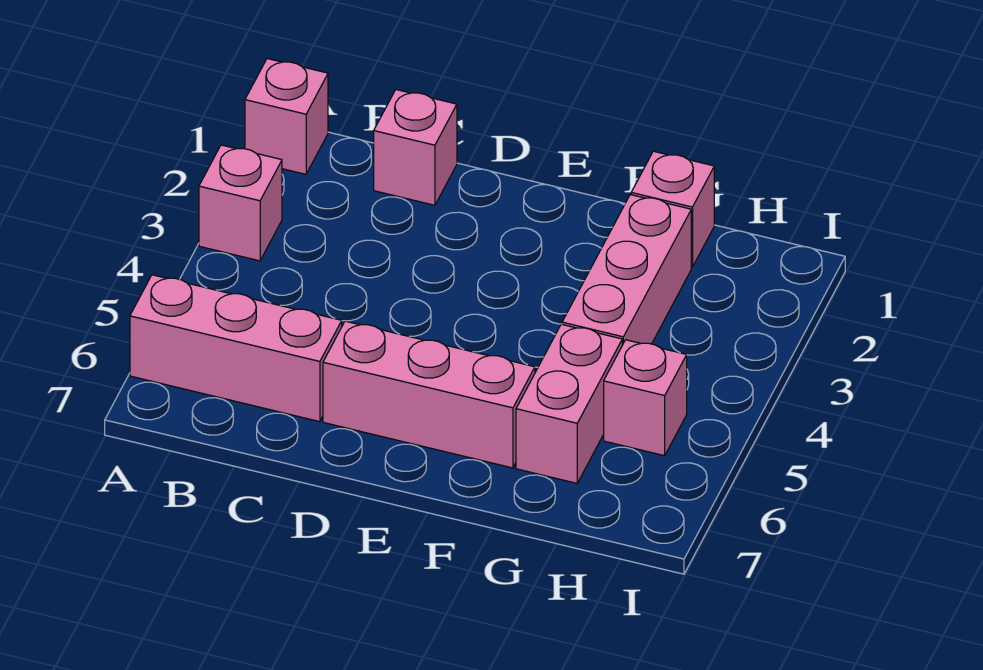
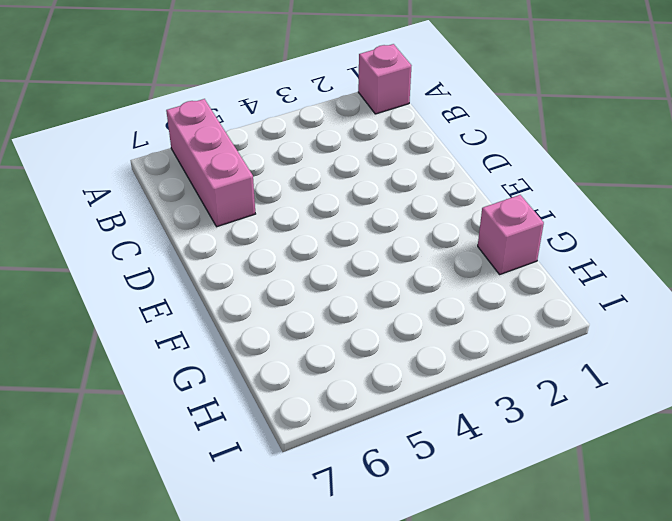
none -> pink 1x1 brick [199,145,282,261]
none -> pink 1x1 brick [374,90,457,205]

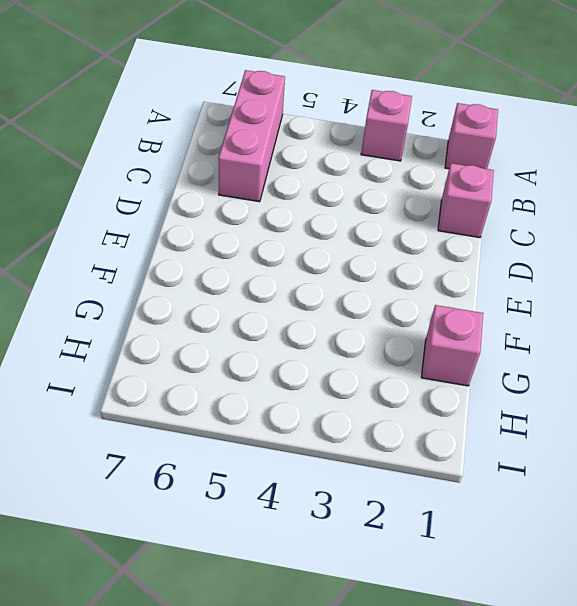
none -> pink 1x3 brick [323,321,535,468]
none -> pink 1x3 brick [562,195,691,345]

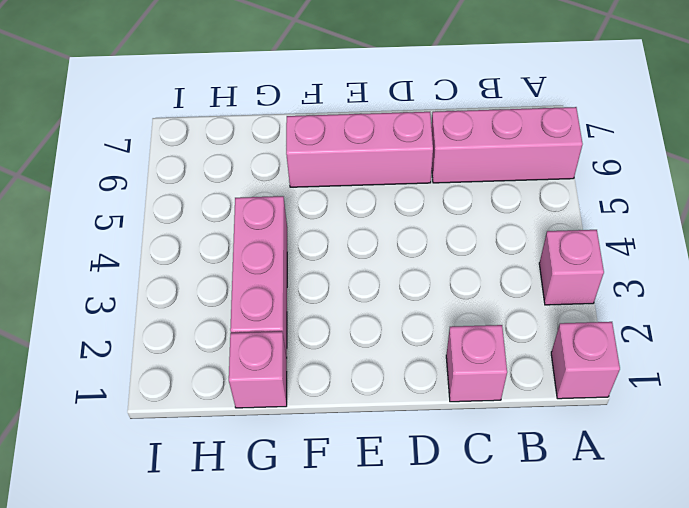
none -> pink 1x2 brick [516,324,622,483]
none -> pink 1x1 brick [604,340,687,456]

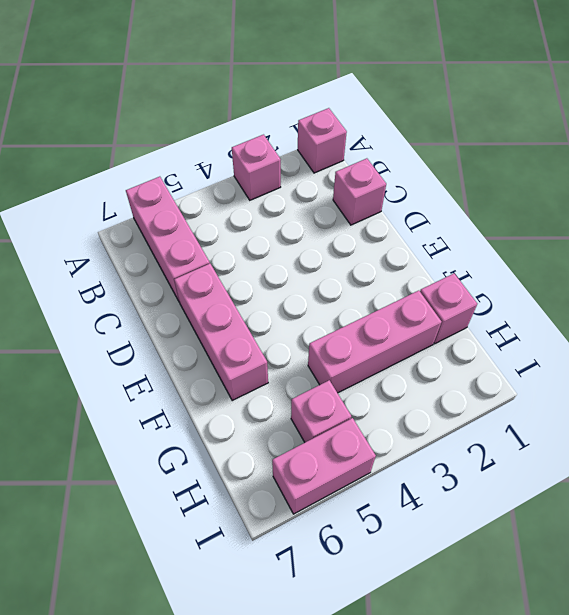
pink 1x2 brick [272,418,376,514] -> pink 1x2 brick moved to [516,324,622,483]

